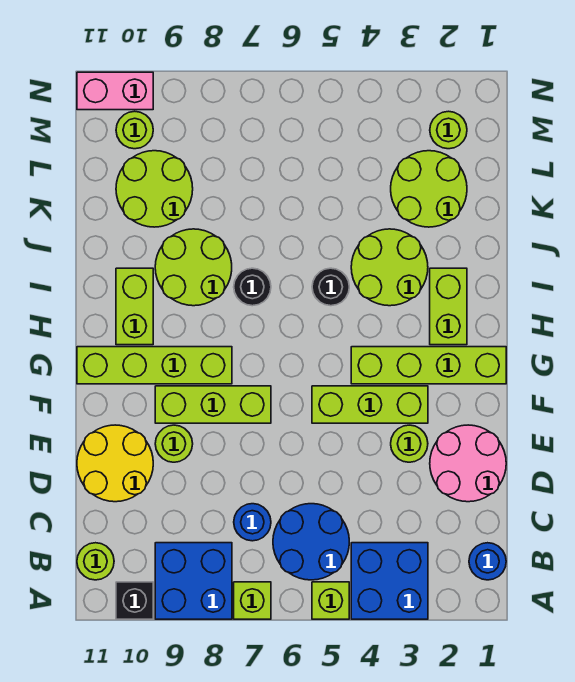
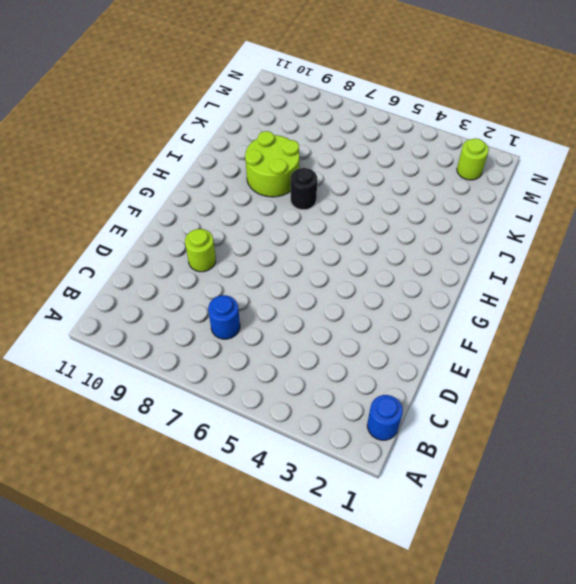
none -> blue 2x2 brick [351,543,428,619]
none -> lime 1x1 brick [312,582,349,619]
none -> lime 1x1 brick [234,582,271,619]

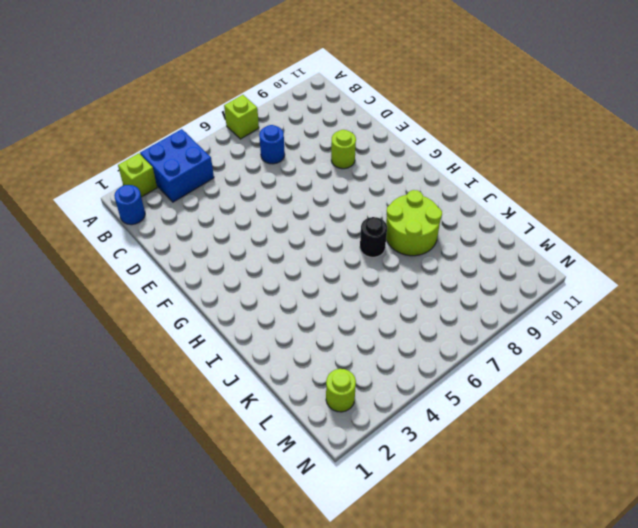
lime 1x1 brick [118,153,157,197] -> lime 1x1 brick moved to [312,582,349,619]
none -> blue 2x2 brick [155,543,232,619]
none -> black 1x1 brick [116,582,153,619]
none -> blue 2x2 round brick [273,504,349,580]

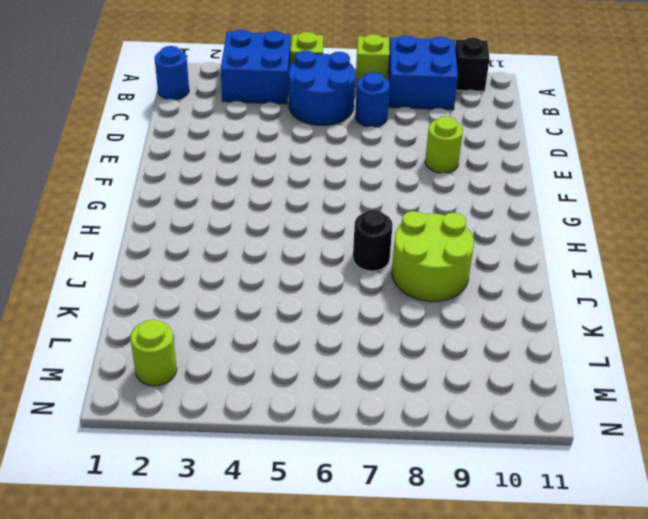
none -> lime 1x1 round brick [77,543,114,580]
none -> pink 2x2 round brick [430,425,506,502]
none -> yellow 2x2 round brick [77,425,153,502]

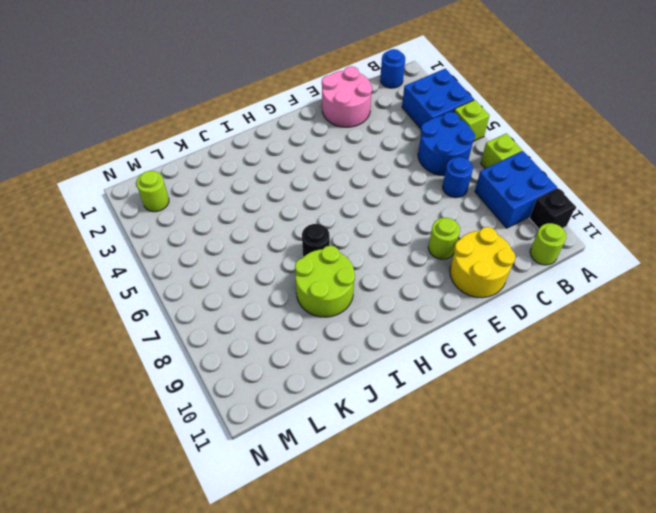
none -> lime 1x1 round brick [391,425,428,462]
none -> lime 1x3 brick [312,386,428,423]
none -> lime 1x3 brick [155,386,271,423]

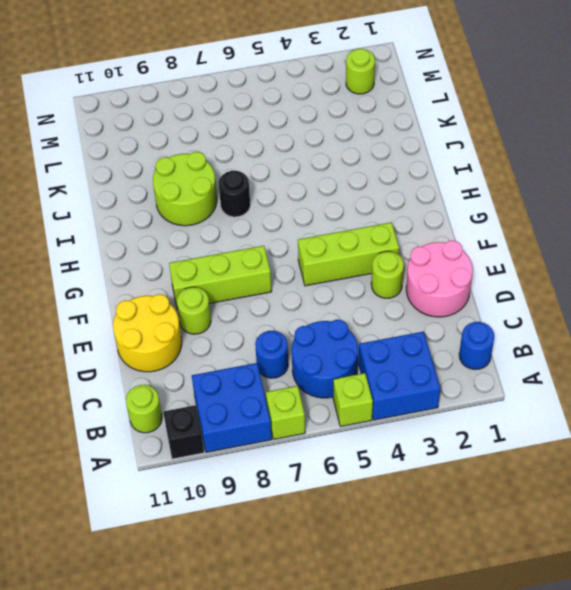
none -> lime 1x4 brick [351,347,506,384]
none -> lime 1x4 brick [77,347,232,384]
none -> lime 1x2 brick [430,268,467,345]

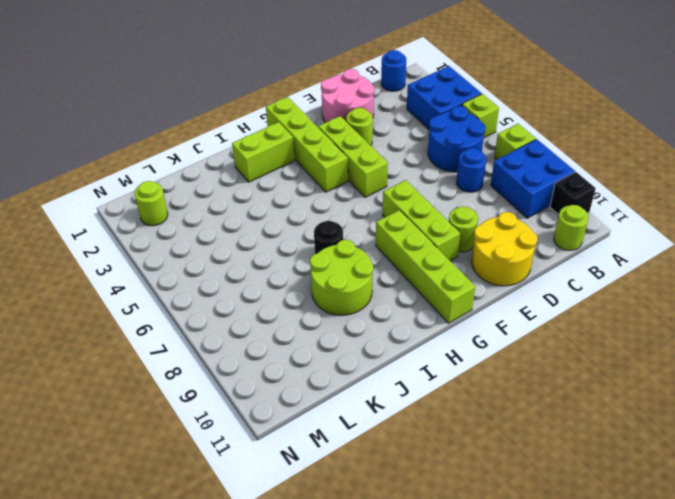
none -> lime 1x2 brick [116,268,153,345]
none -> lime 2x2 round brick [351,229,428,306]
none -> black 1x1 round brick [312,268,349,306]

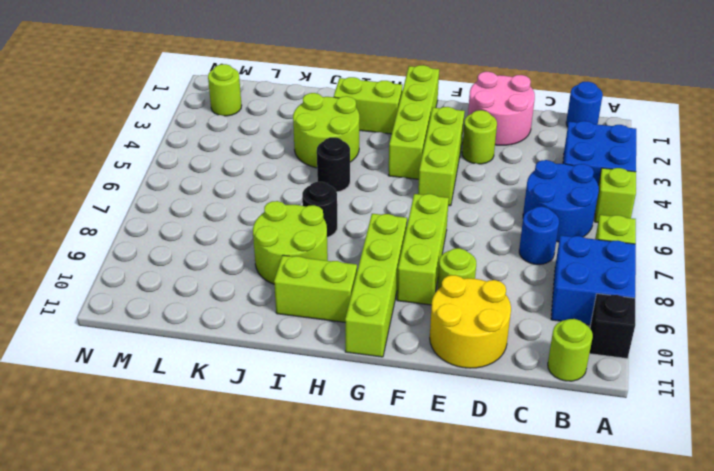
none -> lime 2x2 round brick [391,151,467,227]
none -> lime 2x2 round brick [116,151,193,227]
none -> lime 1x1 round brick [116,111,153,149]

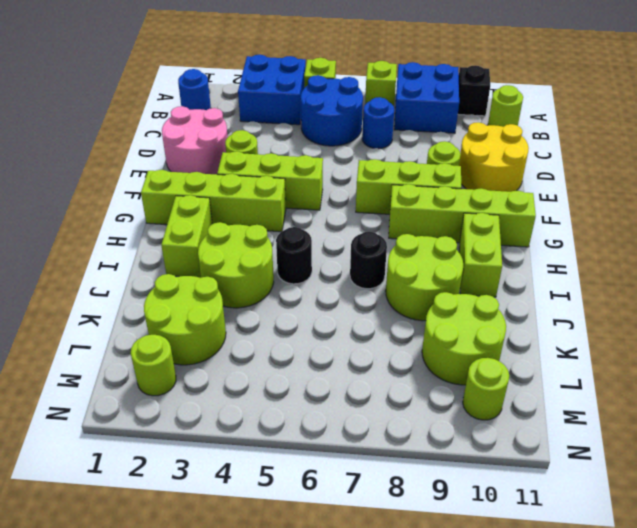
none -> pink 1x2 brick [77,72,153,110]

